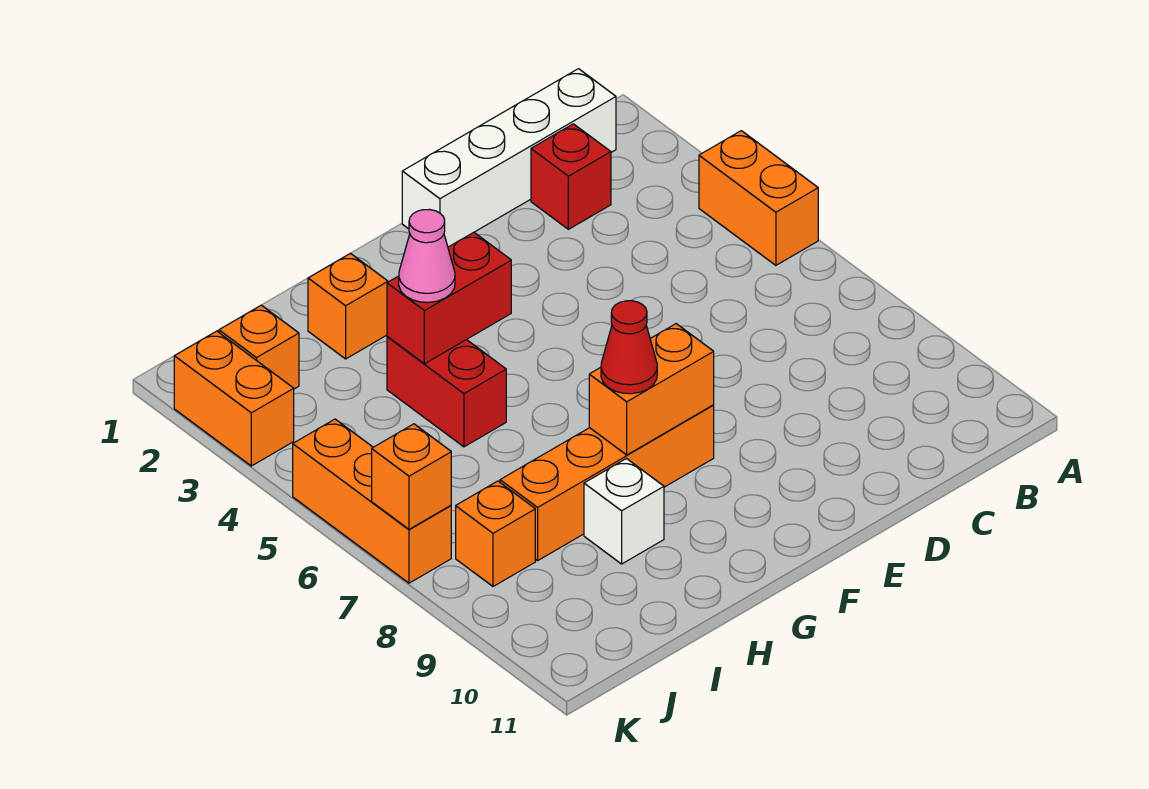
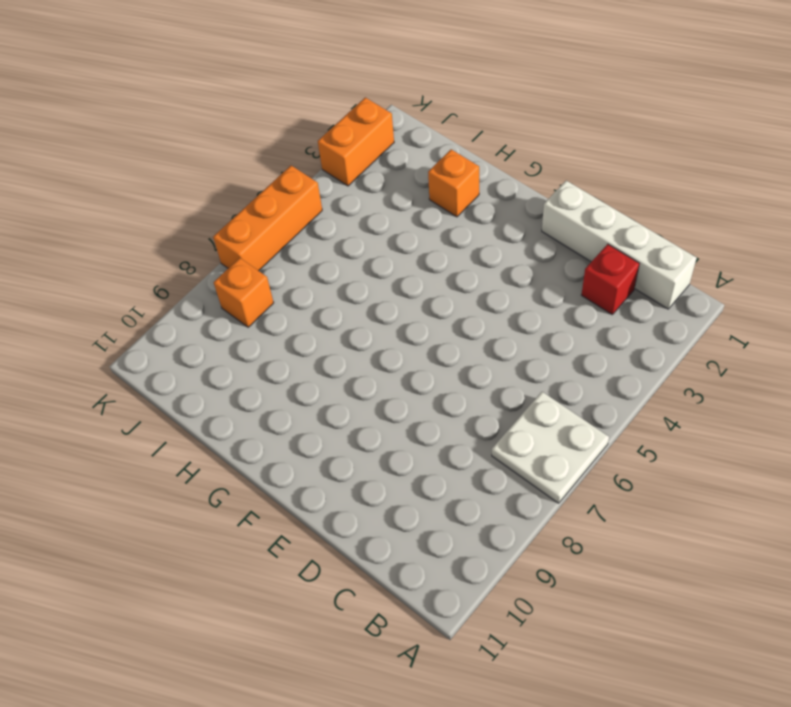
white 2x2 plate [492,392,609,503] -> none
none -> orange 1x2 brick [699,131,818,265]
none -> orange 1x4 brick [500,405,714,561]
none -> red 1x2 brick [387,336,506,447]

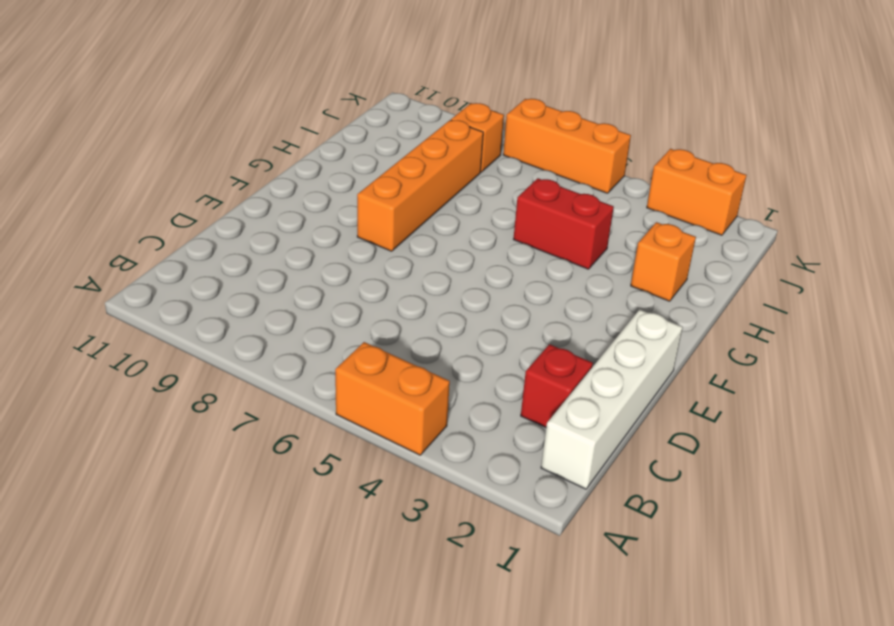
none -> white 1x1 brick [584,459,664,564]
none -> orange 1x1 brick [219,305,299,389]
none -> orange 1x2 brick [589,324,714,455]

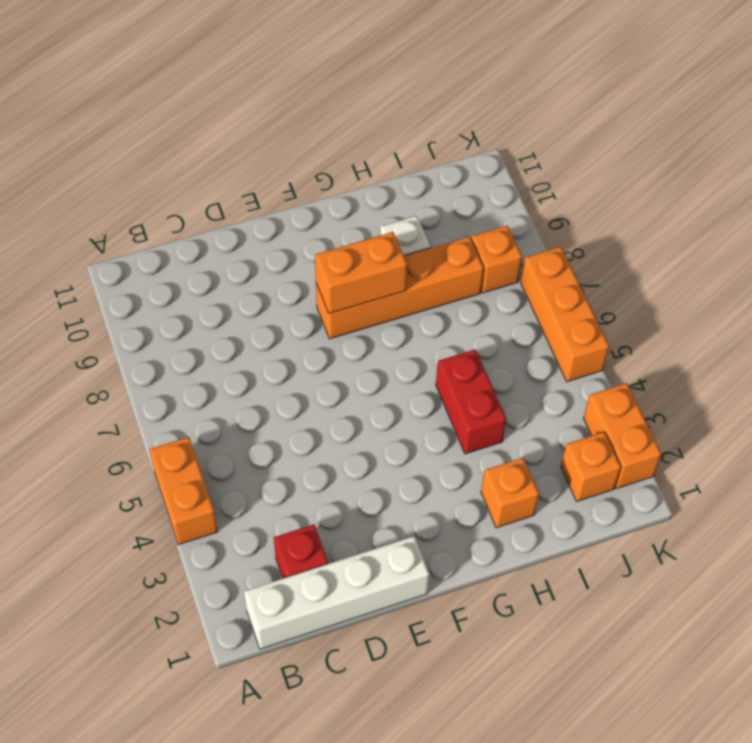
none -> red 1x2 brick [387,232,511,364]
none -> orange 1x1 brick [372,424,451,529]
none -> red 1x1 cone [601,301,657,394]

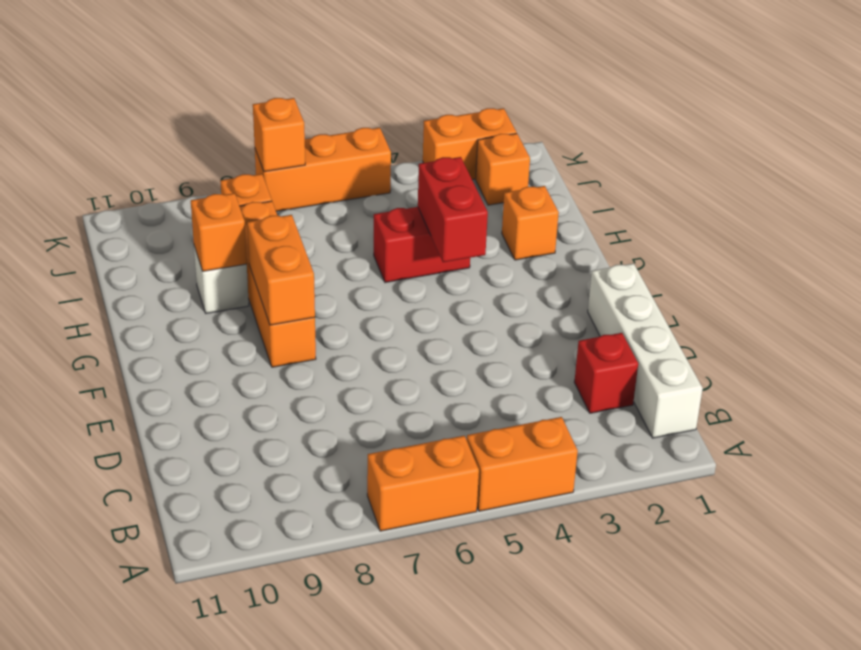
orange 1x2 brick [367,436,479,531] -> none
orange 1x1 brick [191,193,247,271] -> none
none -> red 1x1 cone [601,301,657,394]
none -> pink 1x1 cone [399,209,455,302]

